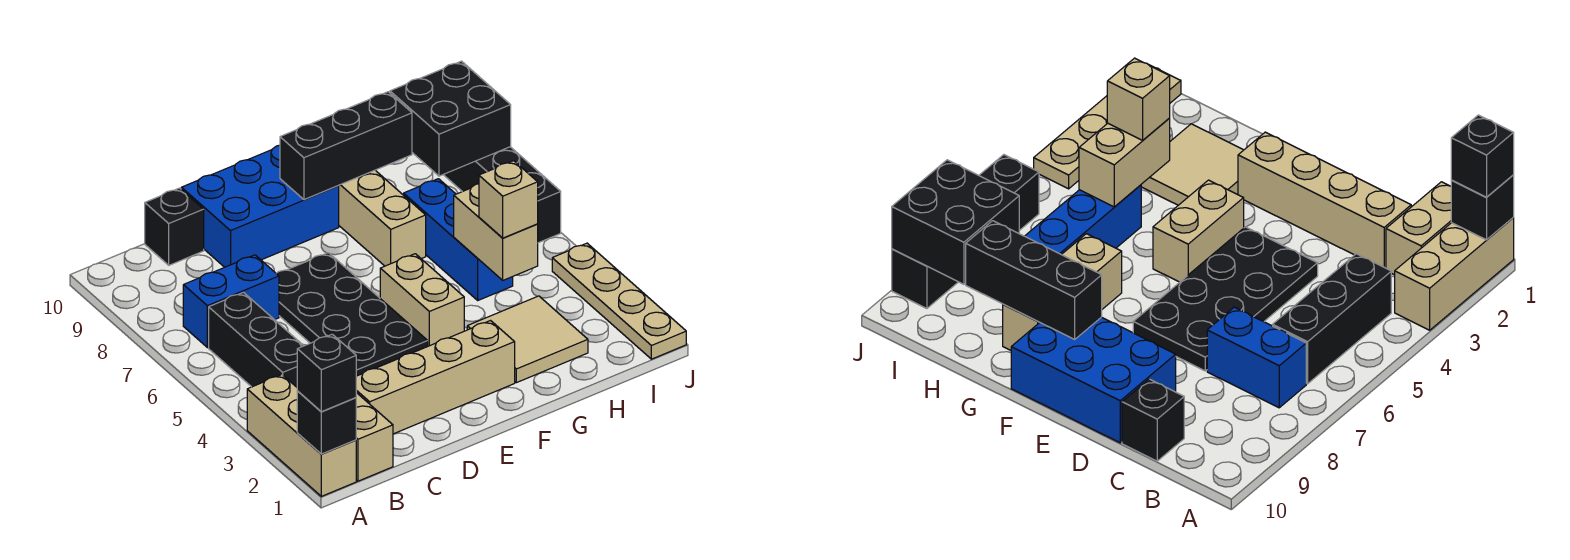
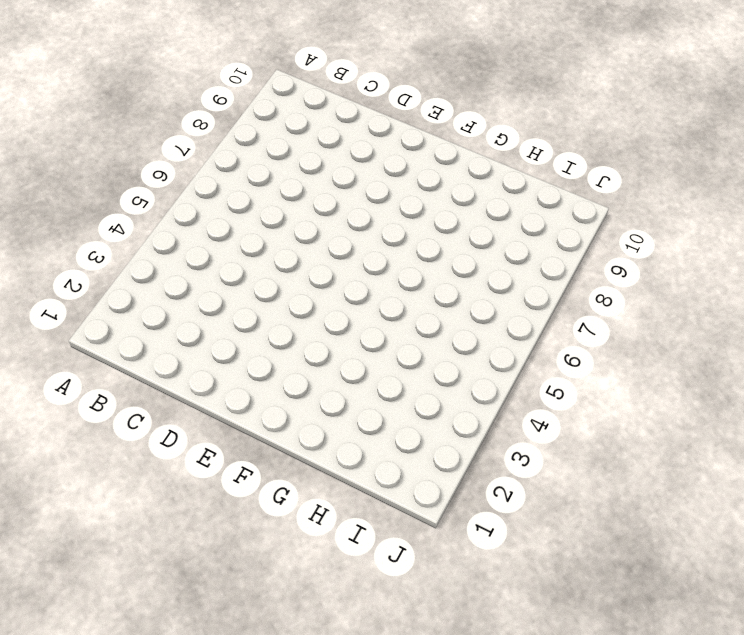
none -> tan 1x3 brick [247,375,356,496]
none -> tan 1x2 brick [356,393,393,481]
none -> black 1x3 brick [209,292,303,387]

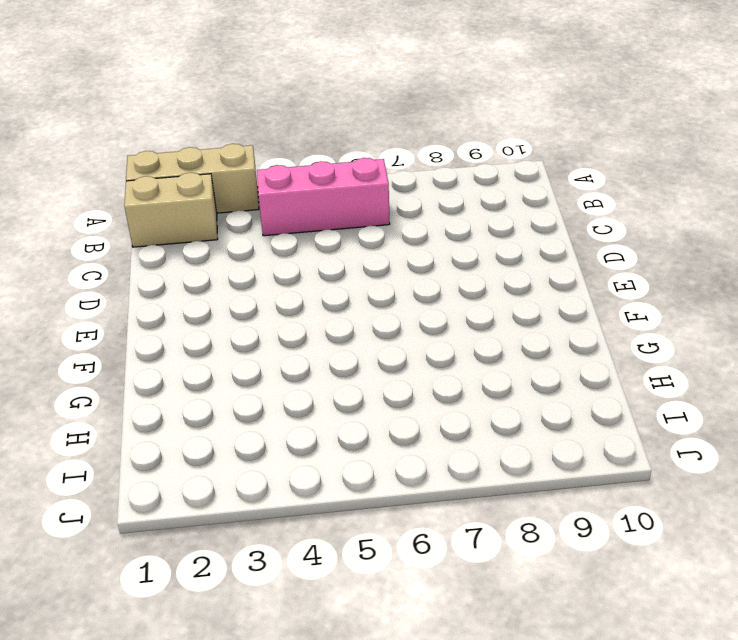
pink 1x3 brick [257,158,390,236] -> black 1x3 brick [209,292,303,387]
none -> blue 1x2 brick [183,255,279,348]
none -> tan 1x4 brick [356,321,515,434]
none -> black 1x1 brick [145,188,204,265]

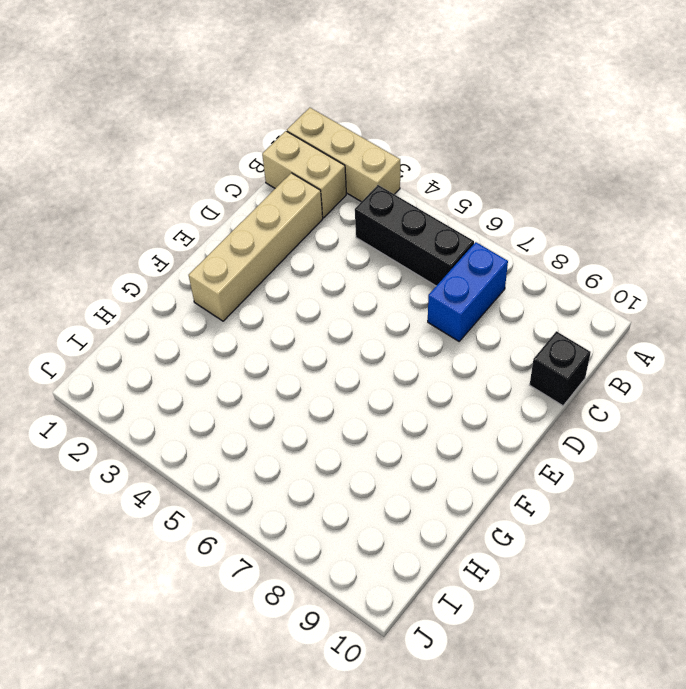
none -> black 2x4 plate [276,253,428,376]
none -> blue 2x3 brick [181,145,339,267]
none -> tan 1x2 brick [380,254,464,346]

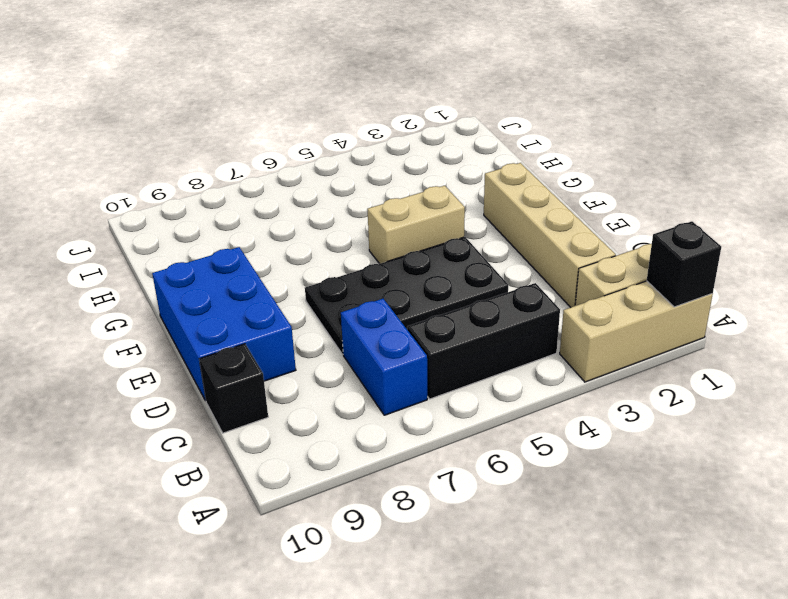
none -> tan 2x2 tile [467,296,588,383]
none -> tan 1x3 brick [339,170,426,266]
none -> blue 1x3 brick [404,179,513,300]

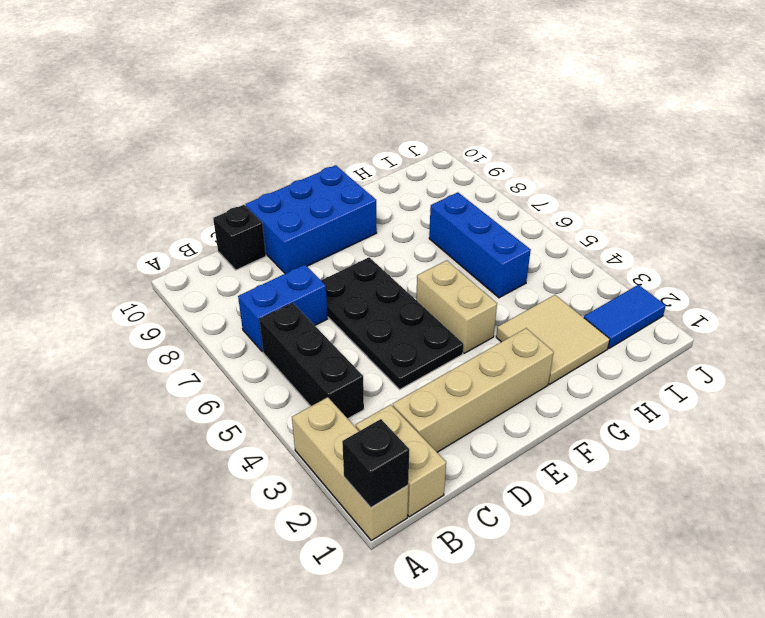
blue 1x2 tile [584,285,666,349] -> tan 1x4 plate [552,243,686,359]
none -> tan 1x3 brick [339,170,426,266]
none -> black 1x4 brick [443,147,561,243]
none -> black 1x3 brick [280,92,412,200]

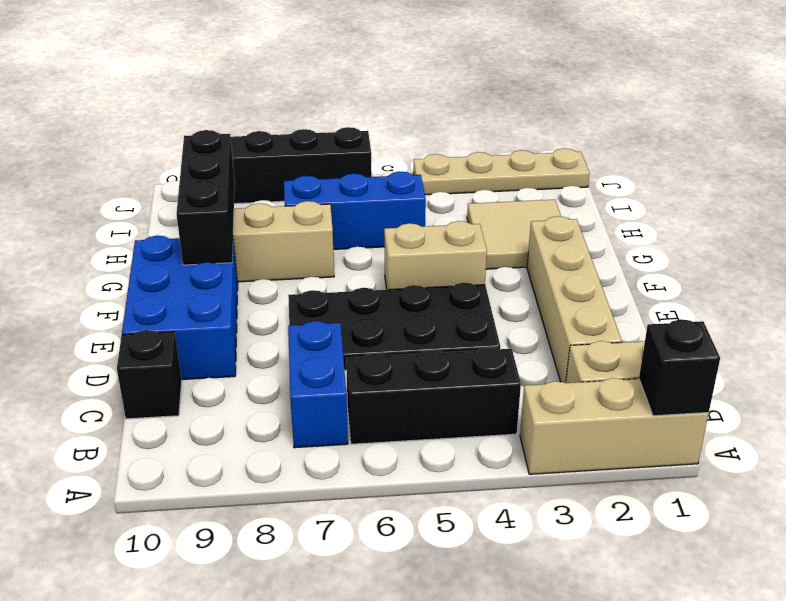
none -> tan 1x2 brick [454,184,538,280]
none -> black 2x2 brick [390,61,511,176]
none -> black 1x1 brick [297,334,356,412]

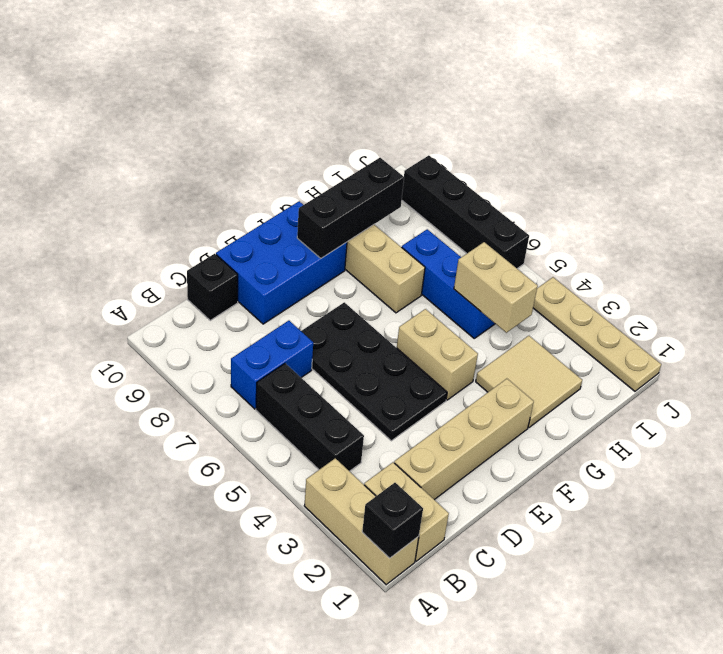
none -> black 2x2 brick [390,61,511,176]
none -> black 1x1 brick [297,334,356,412]
none -> tan 1x1 brick [479,161,538,238]

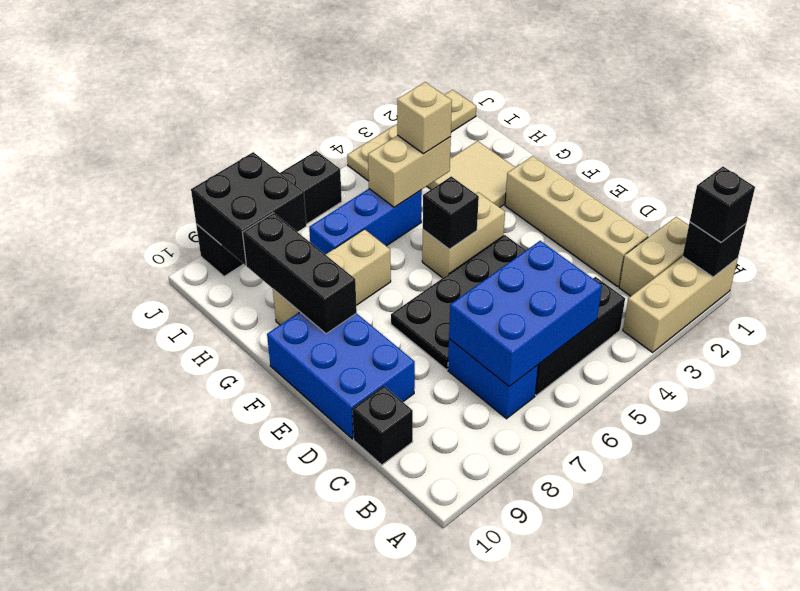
blue 2x3 brick [449,241,602,386] -> none
black 1x1 brick [423,176,479,249] -> none

